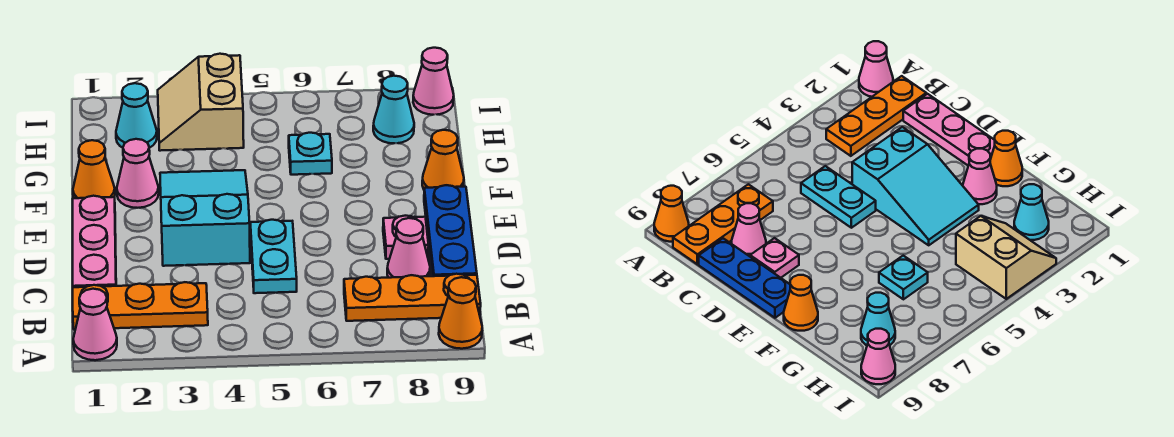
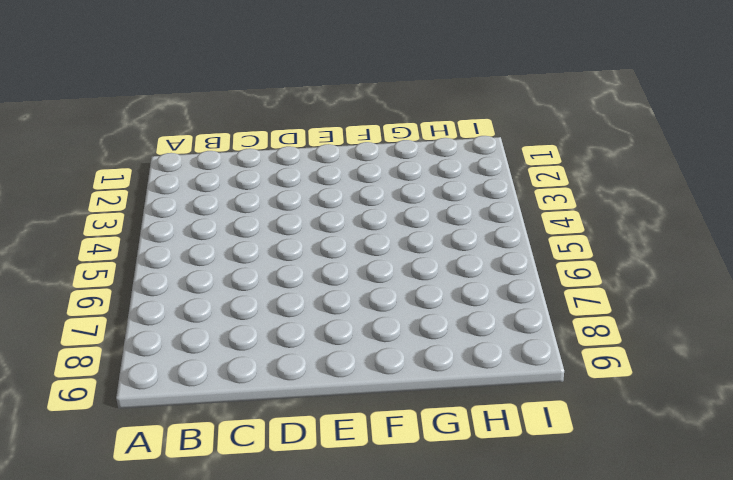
none -> pink 1x1 cone [73,289,117,360]
none -> orange 1x1 cone [439,277,482,349]
none -> orange 1x3 plate [73,282,208,330]

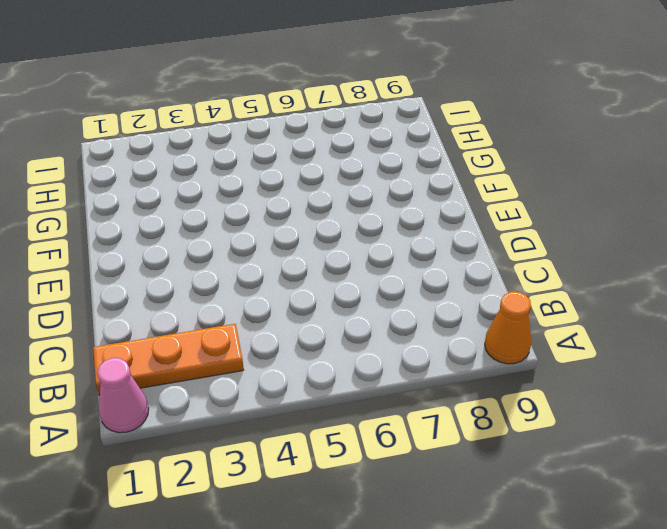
none -> orange 1x3 plate [344,274,481,321]
none -> pink 1x3 plate [73,196,116,287]
none -> cyan 1x2 plate [250,220,297,293]

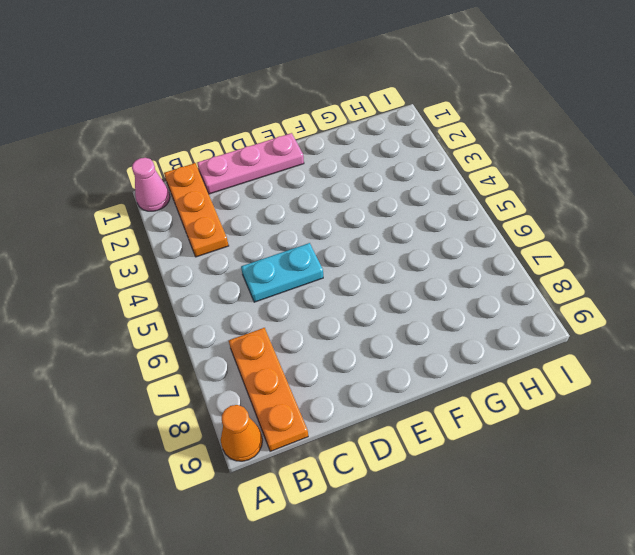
none -> pink 1x1 cone [387,218,430,278]
none -> blue 1x3 plate [424,185,477,276]
none -> cyan 2x3 slope [160,170,250,266]

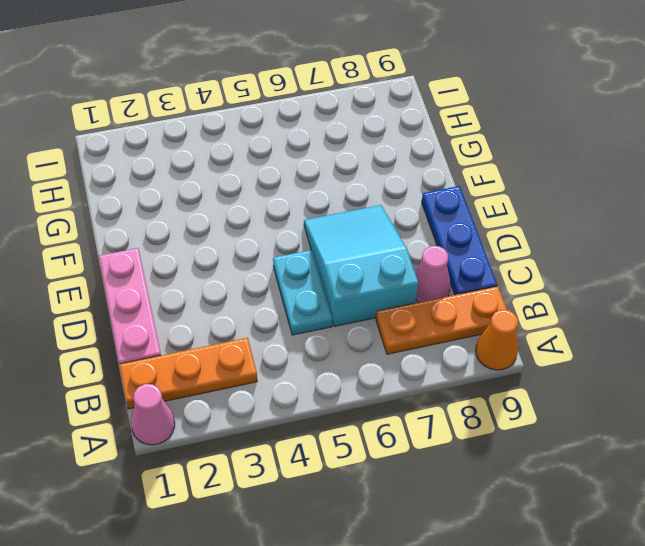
cyan 2x3 slope [304,205,419,326] -> cyan 2x3 slope moved to [160,170,250,266]
none -> pink 1x1 plate [383,216,429,259]
none -> orange 1x1 cone [73,140,115,198]
none -> pink 1x1 cone [117,139,159,208]

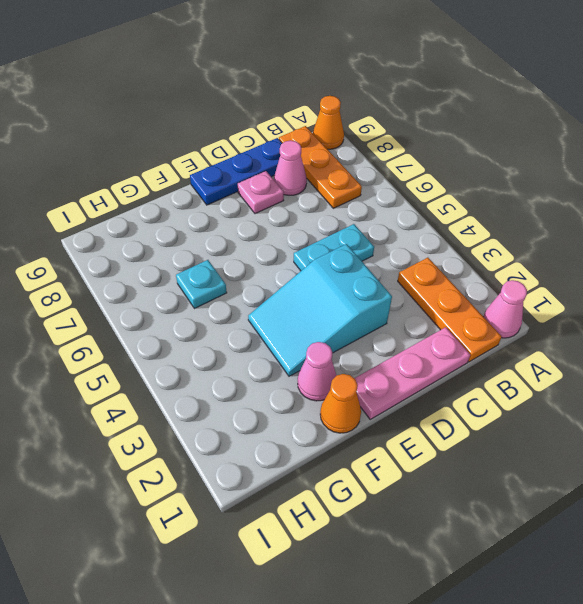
none -> orange 1x1 cone [422,130,464,189]
none -> cyan 1x1 cone [116,83,157,148]
none -> tan 2x2 slope [158,54,244,151]

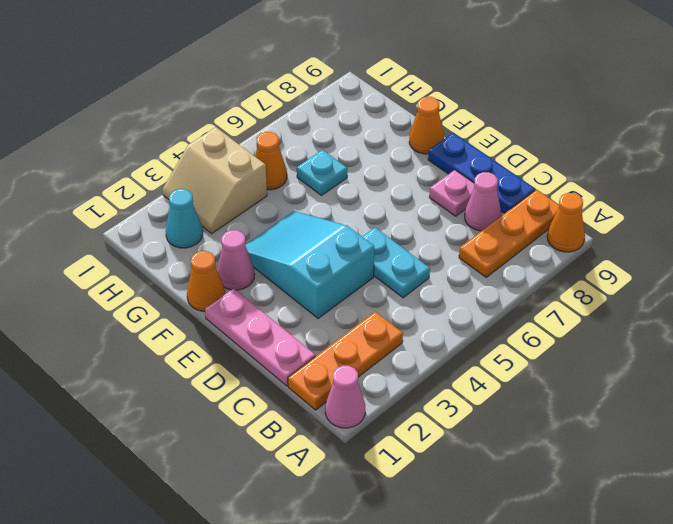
orange 1x1 cone [255,132,287,190] -> none
none -> cyan 1x1 cone [373,76,414,143]
none -> pink 1x1 cone [413,48,454,115]

